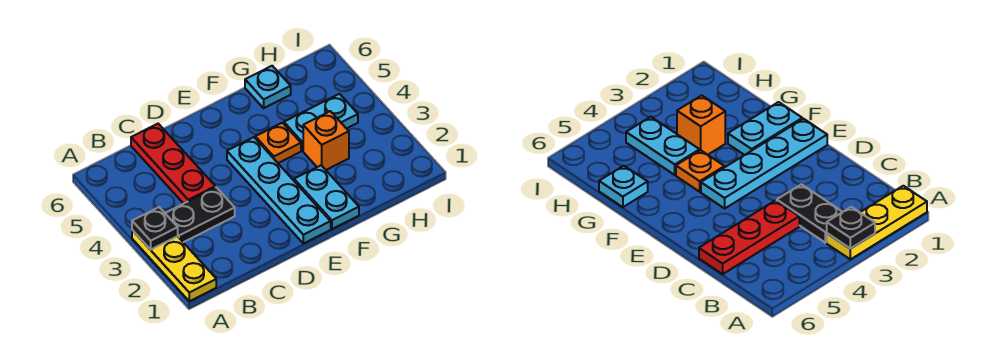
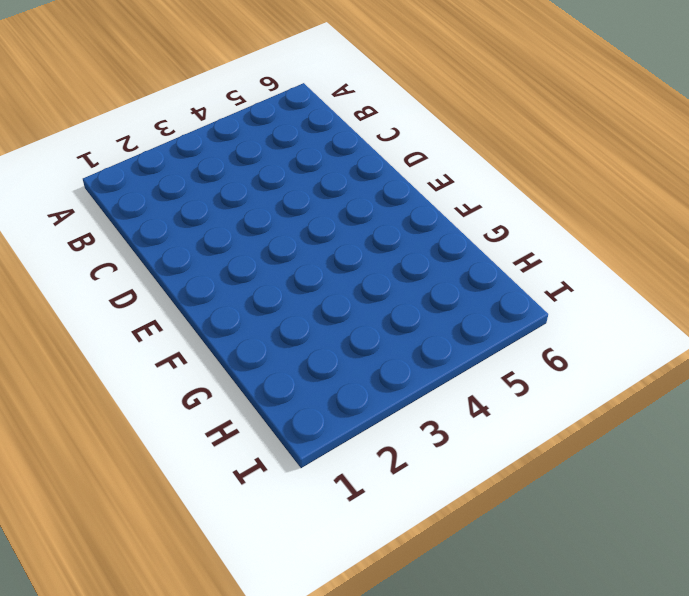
none -> yellow 1x3 plate [132,230,216,301]
none -> black 1x2 plate [165,187,235,242]

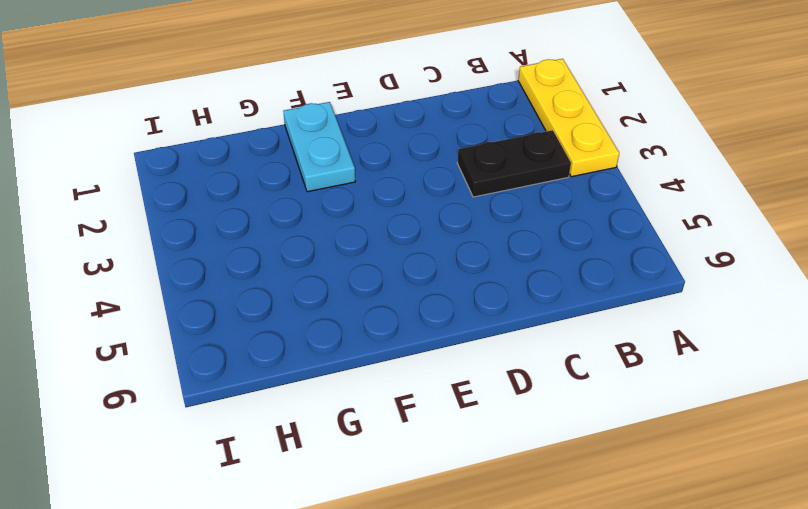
none -> red 1x3 plate [131,124,215,204]
none -> cyan 1x4 plate [227,137,331,244]

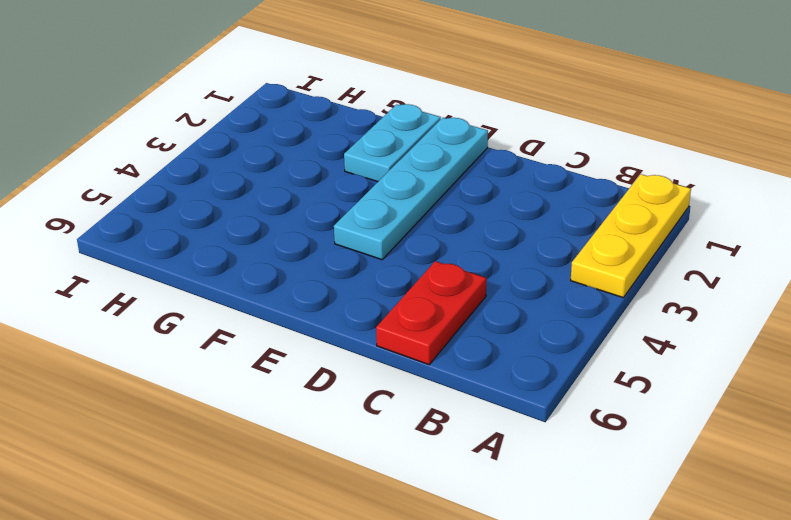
red 1x2 plate [376,261,486,365] -> red 1x3 plate [131,124,215,204]
none -> black 1x2 plate [165,187,235,242]
none -> orange 1x1 plate [255,123,301,163]

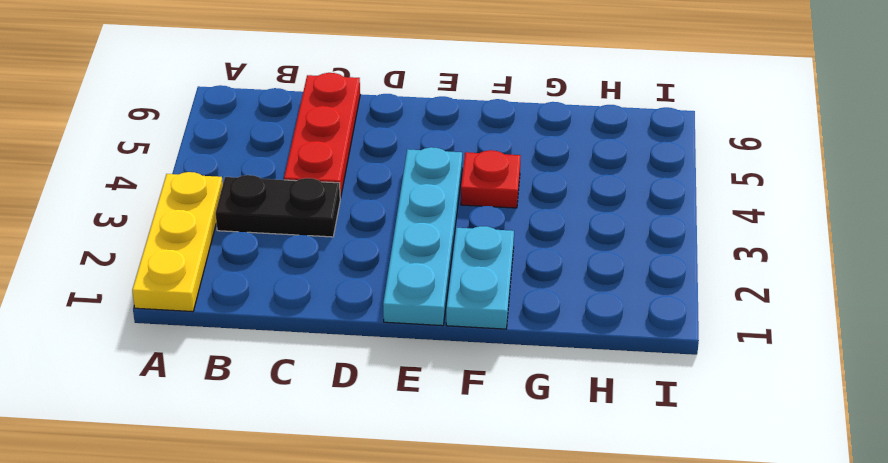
red 1x1 plate [461,150,521,208] -> orange 1x1 plate [255,123,301,163]
none -> orange 1x1 brick [303,111,349,170]
none -> cyan 1x2 plate [284,94,358,151]

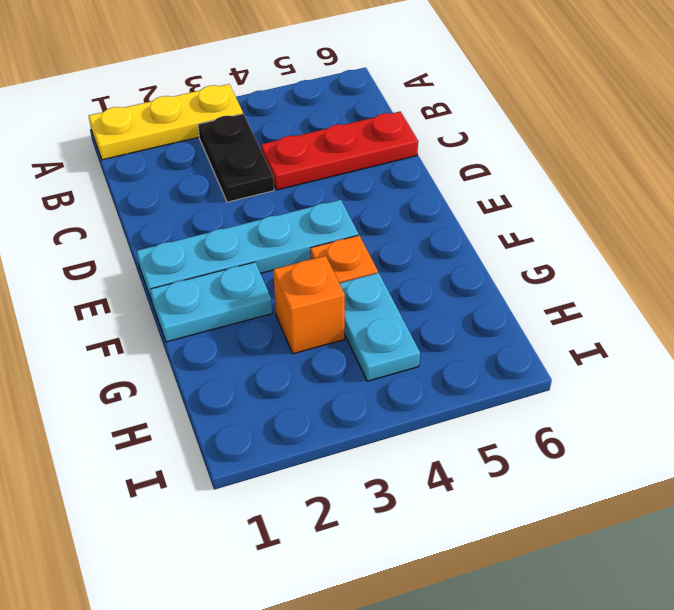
none -> cyan 1x1 plate [245,66,291,108]
none -> black 1x1 plate [132,207,178,250]

